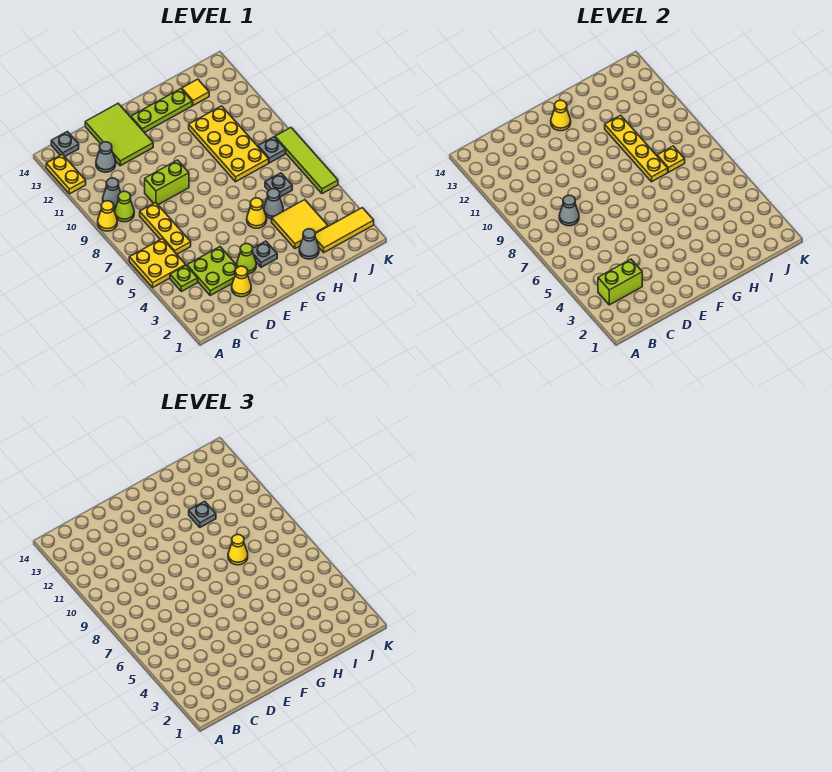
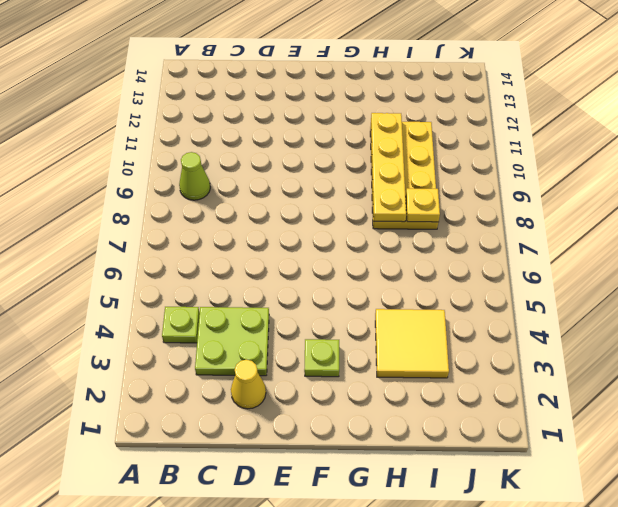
lime 1x1 plate [304,339,339,377] -> grey 1x1 plate [253,241,277,267]
none -> yellow 2x2 plate [129,239,186,287]
none -> yellow 1x1 cone [98,201,117,231]
none -> yellow 1x2 plate [46,154,86,194]
none -> grey 1x1 cone [103,178,121,208]

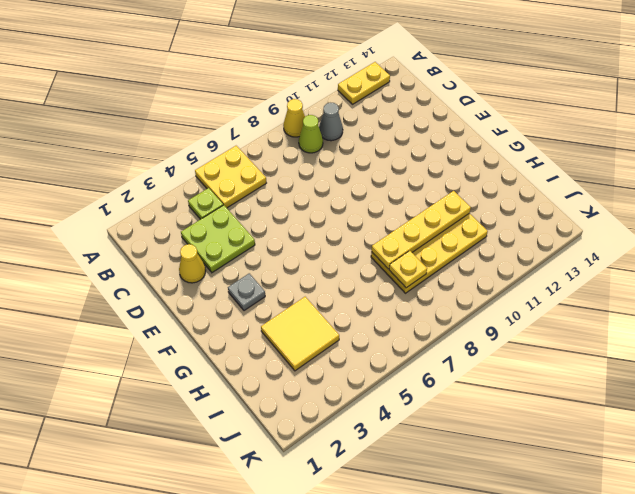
none -> grey 1x1 plate [51,132,79,157]
none -> yellow 1x3 plate [140,202,191,254]
none -> grey 1x1 cone [96,142,116,172]
none -> lime 1x2 brick [145,160,189,205]

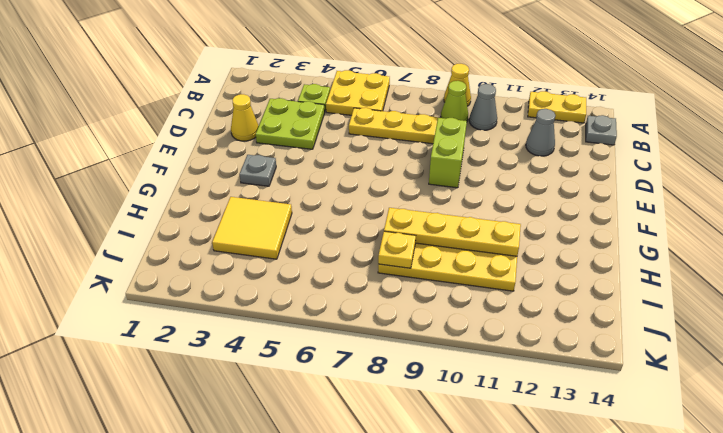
none -> lime 2x3 tile [85,104,153,166]
none -> lime 1x1 cone [237,244,256,274]
none -> lime 1x3 plate [131,89,192,133]
none -> yellow 1x1 cone [247,198,267,228]

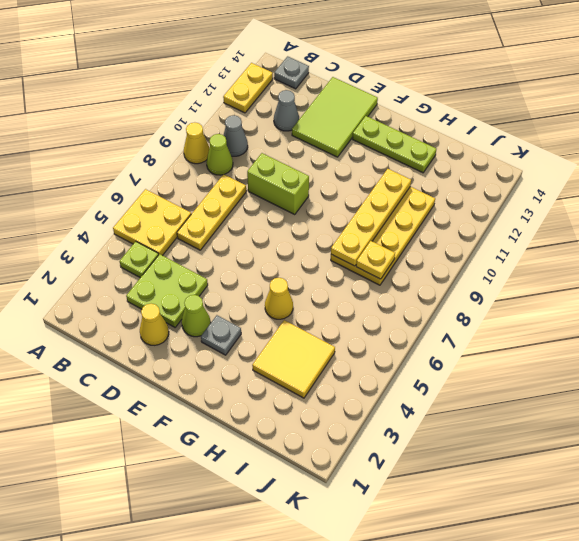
none -> grey 1x1 cone [299,229,319,259]
none -> grey 1x1 cone [264,189,283,219]
none -> yellow 1x3 tile [315,208,374,252]
none -> grey 1x1 plate [265,173,292,197]

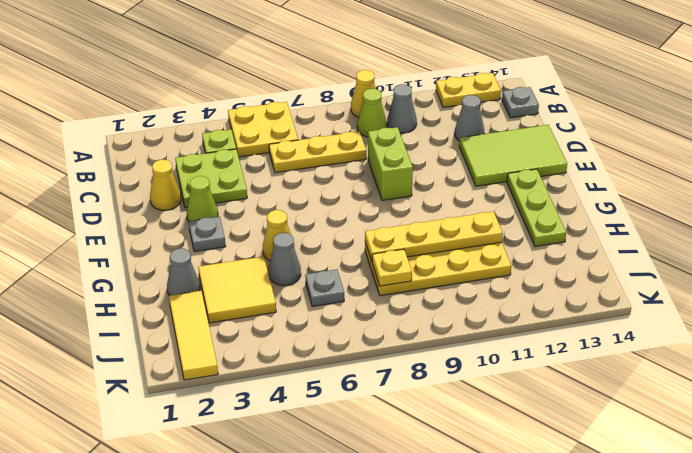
none -> yellow 1x1 tile [182,79,209,105]
none -> grey 1x1 plate [258,137,286,163]
none -> lime 1x4 tile [275,128,338,194]
none -> lime 1x2 brick [598,259,642,305]

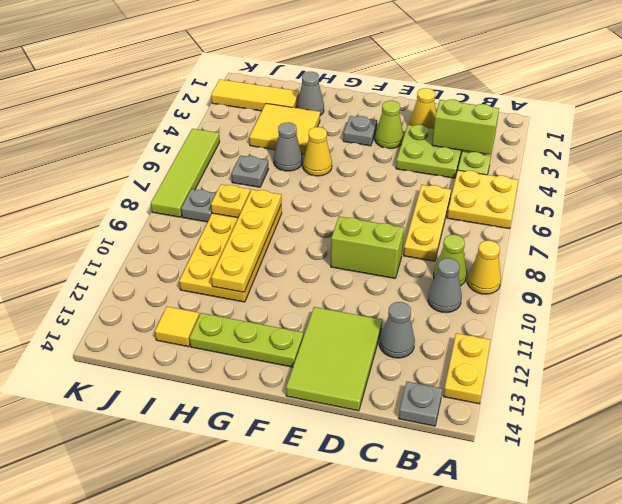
none -> grey 1x1 cone [559,195,579,226]
none -> yellow 1x1 cone [551,100,571,131]
none -> yellow 1x1 cone [228,534,248,565]
none -> grey 1x1 plate [189,501,216,527]

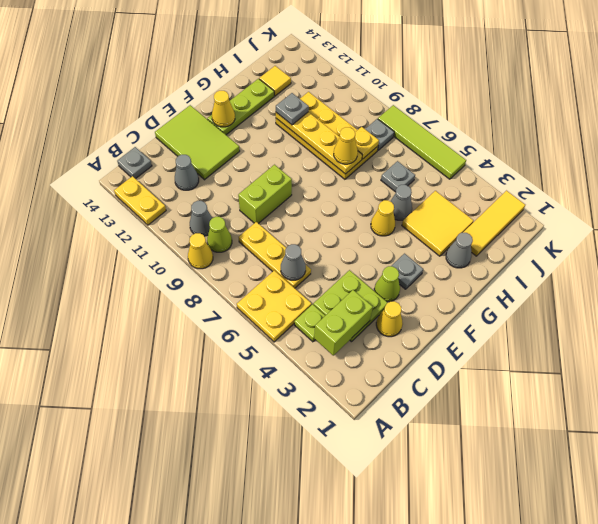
grey 1x1 cone [281,244,306,280] -> grey 1x1 cone moved to [559,195,579,226]

